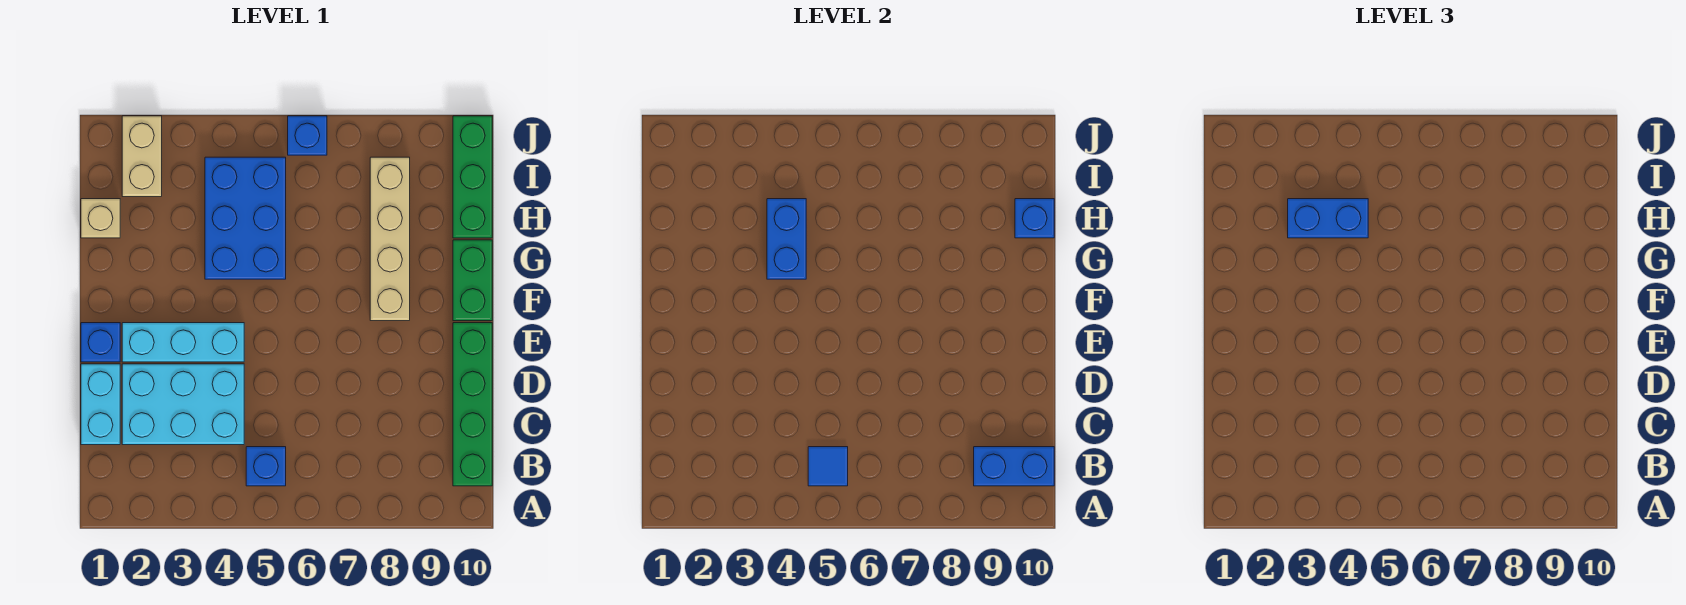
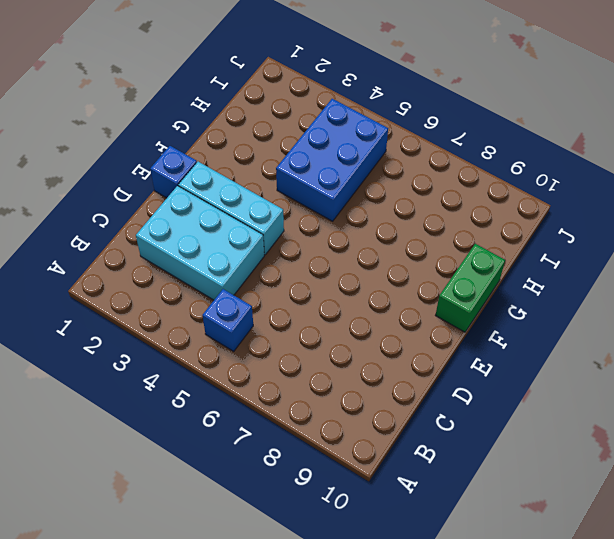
none -> green 1x4 brick [453,323,492,486]
none -> cyan 1x2 brick [81,364,120,445]
none -> tan 1x4 brick [370,157,410,321]

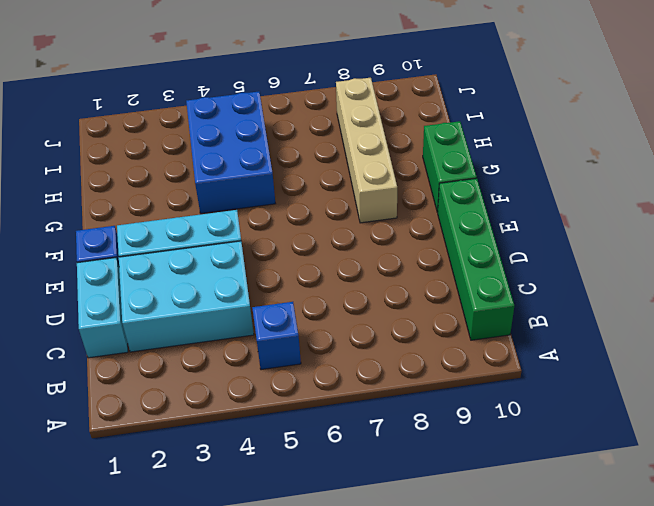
none -> tan 1x1 brick [81,199,120,238]
none -> green 1x3 brick [453,116,492,238]
none -> tan 1x2 brick [122,116,162,197]

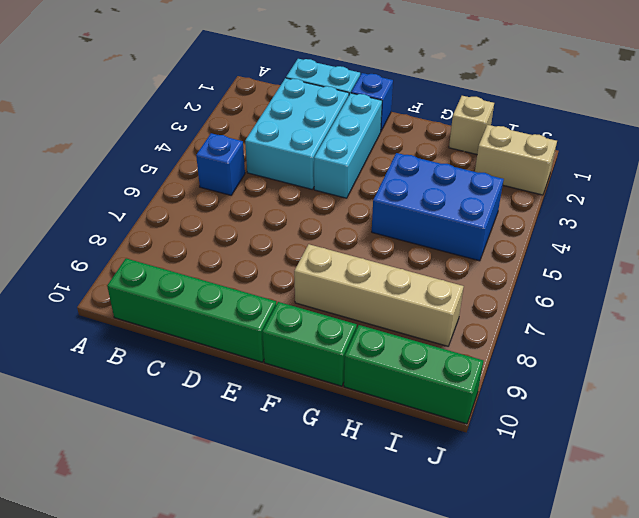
none -> blue 1x1 brick [288,116,327,155]
none -> blue 1x1 tile [808,447,848,486]
none -> blue 1x2 brick [974,447,1054,486]

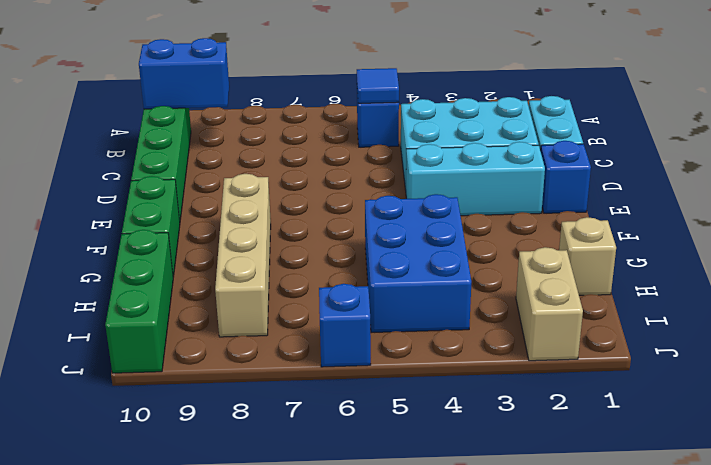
none -> blue 1x2 brick [767,199,806,279]
none -> blue 1x1 brick [1015,199,1054,238]
none -> blue 1x2 brick [1288,199,1368,238]

